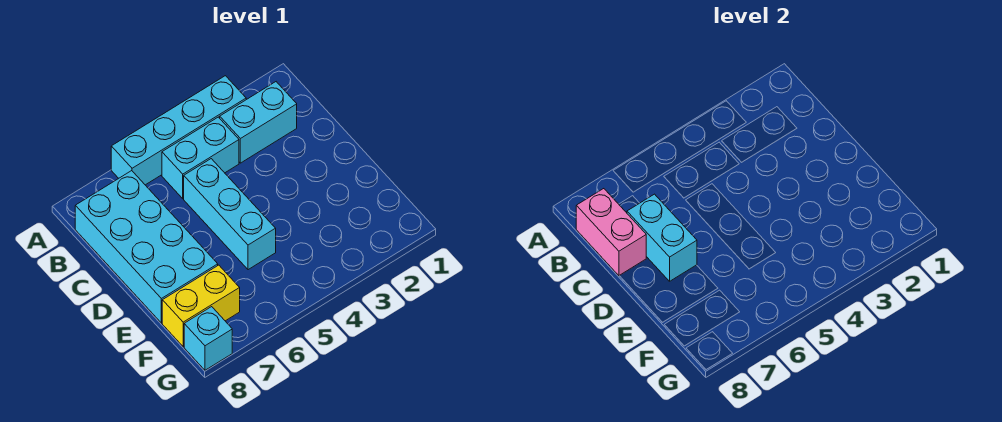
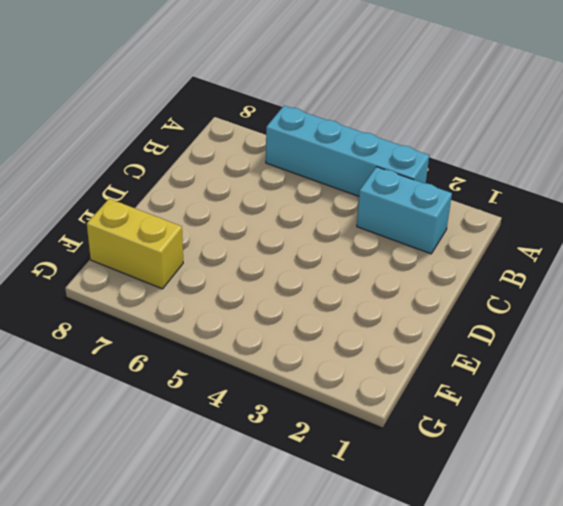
none -> cyan 1x2 brick [162,117,239,199]
none -> cyan 2x4 brick [75,171,218,323]

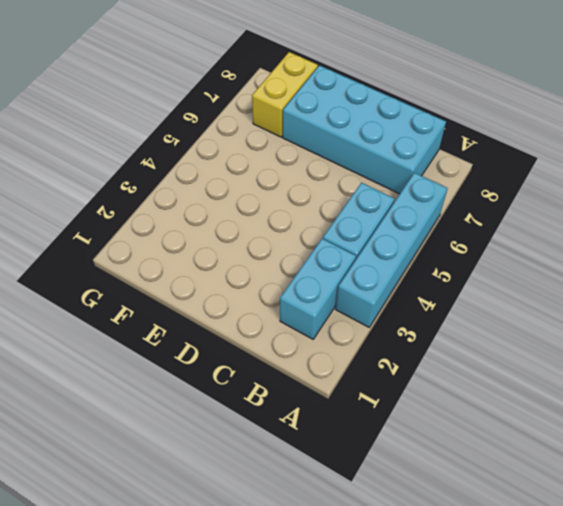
none -> cyan 1x3 brick [184,159,276,270]
none -> cyan 1x1 brick [184,307,232,370]

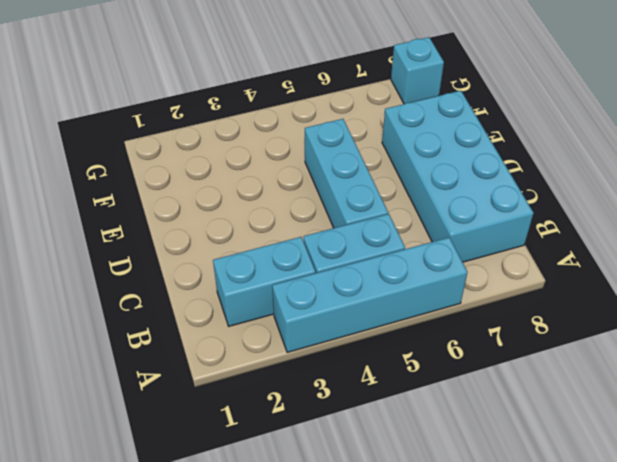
none -> yellow 1x2 brick [162,265,240,347]
none -> pink 1x2 brick [576,189,646,276]

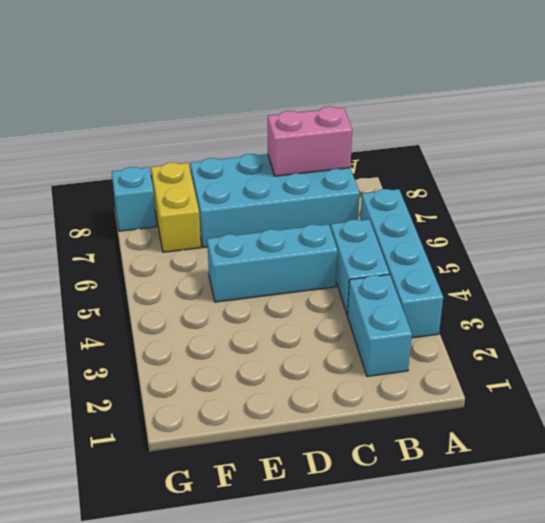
none -> cyan 1x2 brick [627,194,697,281]

